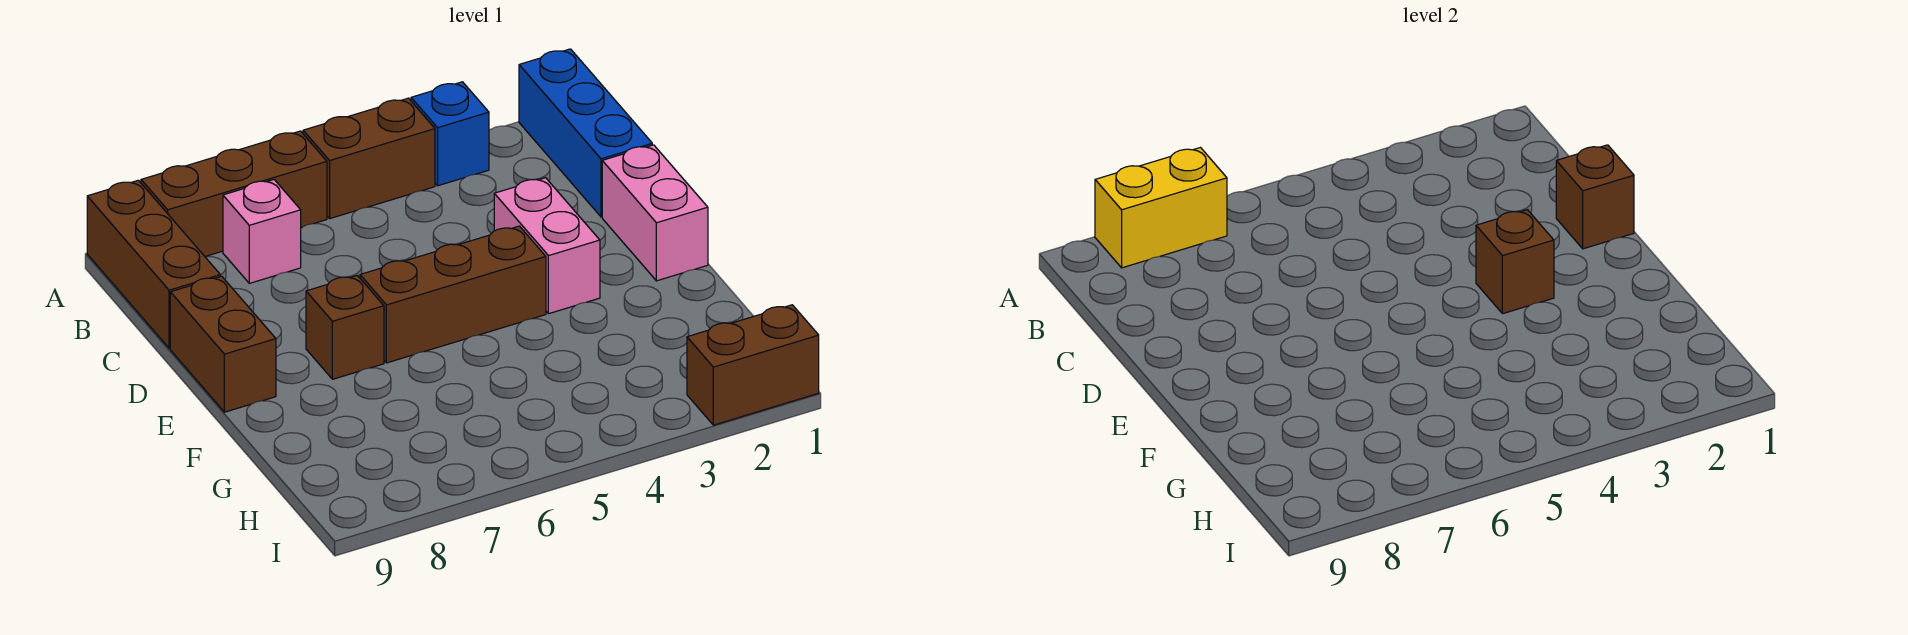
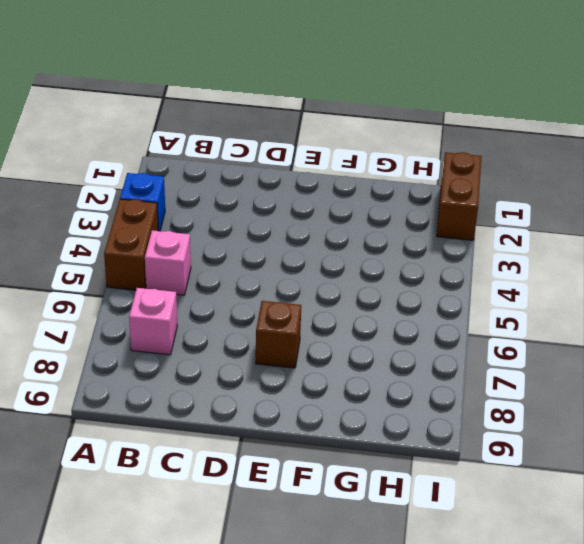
pink 1x1 brick [145,230,191,295] -> none
none -> blue 1x3 brick [519,49,652,217]
none -> brown 1x3 brick [141,131,327,256]
none -> brown 1x3 brick [87,180,220,348]

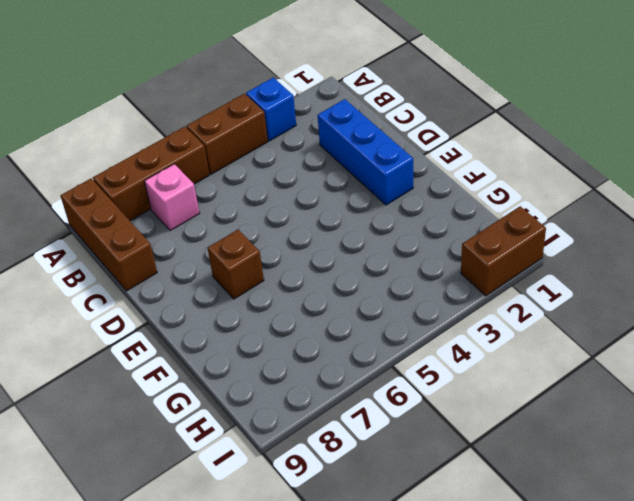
blue 1x3 brick [317,99,413,205] -> blue 1x3 brick moved to [519,49,652,217]
none -> pink 1x2 brick [602,145,708,281]
none -> pink 1x2 brick [494,178,600,314]
none -> brown 1x2 brick [170,276,276,412]

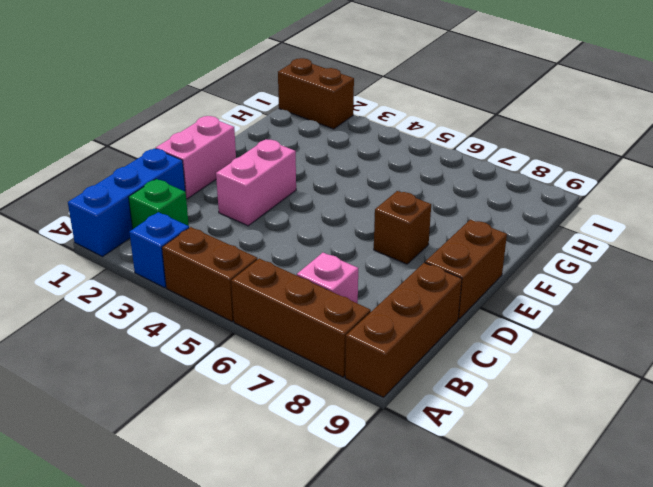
green 1x1 brick [129,179,189,229] -> none
none -> brown 1x3 brick [360,226,546,363]
none -> yellow 1x2 brick [1095,148,1227,268]
none -> brown 1x1 brick [1556,145,1634,249]

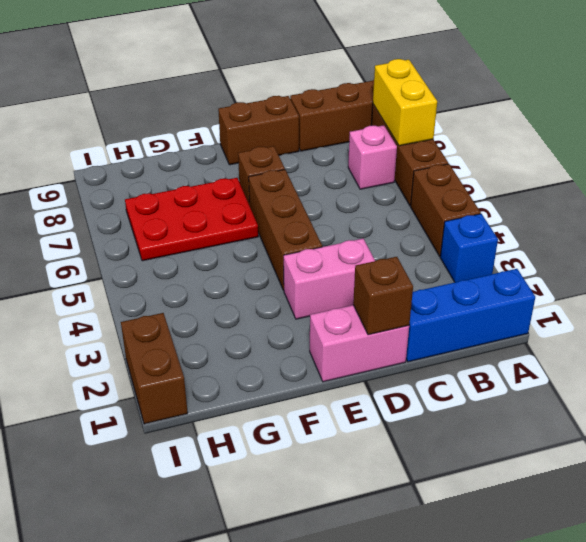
red 2x3 plate [125,178,258,261] -> none
none -> brown 1x1 brick [1476,210,1554,314]

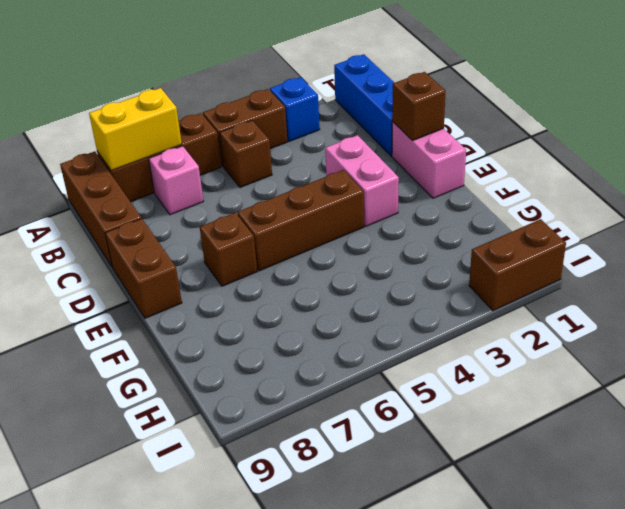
brown 1x1 brick [220,120,272,187] -> brown 1x1 brick moved to [1476,210,1554,314]

